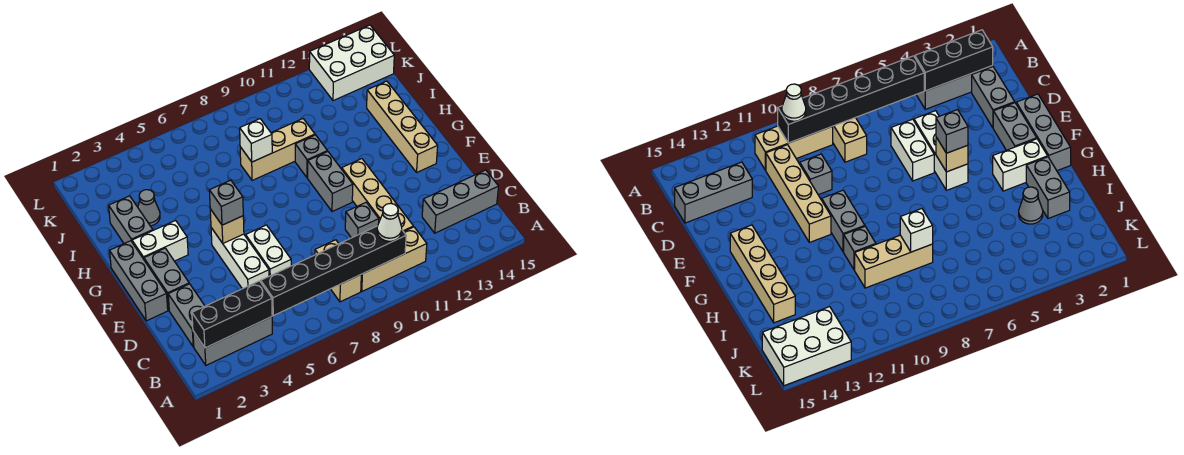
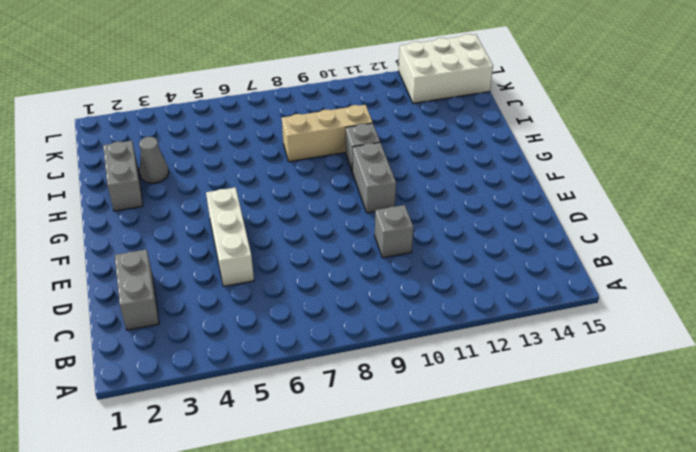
none -> grey 1x3 brick [193,317,272,365]
none -> tan 1x2 brick [315,240,361,302]
none -> tan 1x3 brick [361,227,427,291]

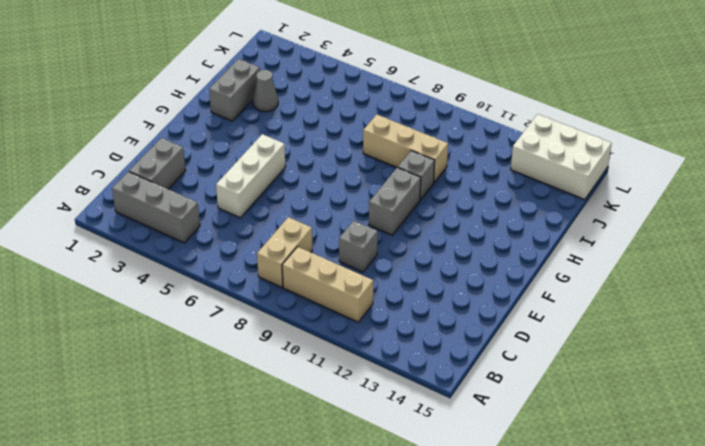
none -> tan 1x4 brick [342,159,413,232]
none -> grey 1x3 brick [422,170,499,233]
none -> white 1x2 brick [246,225,291,276]

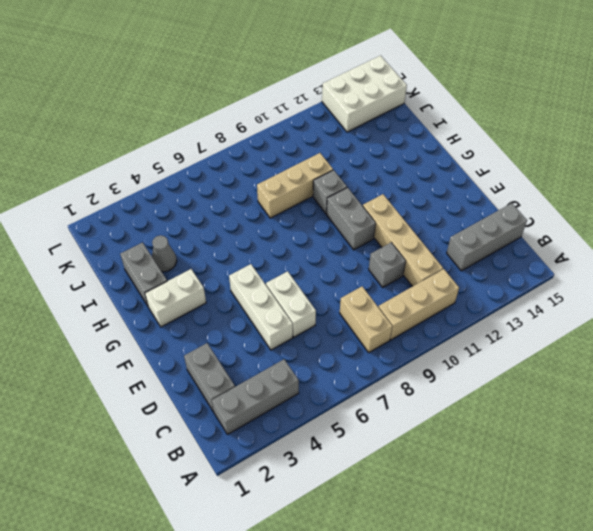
none -> grey 1x3 brick [110,241,168,321]
none -> grey 1x2 brick [144,248,189,310]
none -> tan 1x4 brick [367,81,438,172]

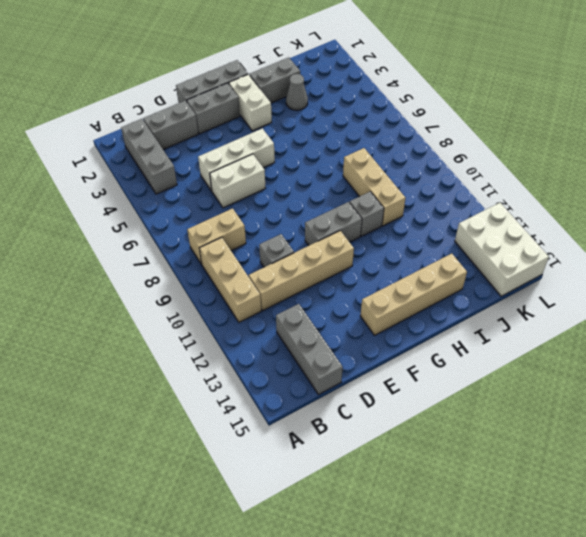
none -> black 1x3 brick [192,281,272,348]
none -> black 1x6 brick [261,226,406,316]
none -> tan 1x1 brick [210,209,244,243]

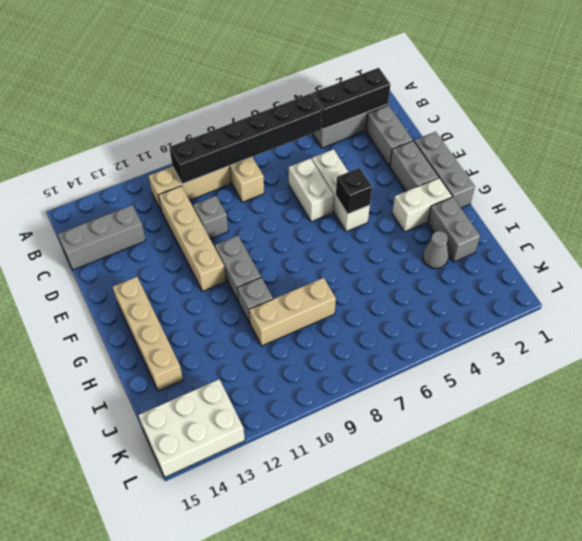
black 1x1 brick [336,168,372,214] -> tan 1x1 brick [210,209,244,243]
none -> white 1x1 brick [240,119,272,162]
none -> white 1x1 cone [377,203,402,241]
none -> grey 1x1 brick [209,180,243,225]

